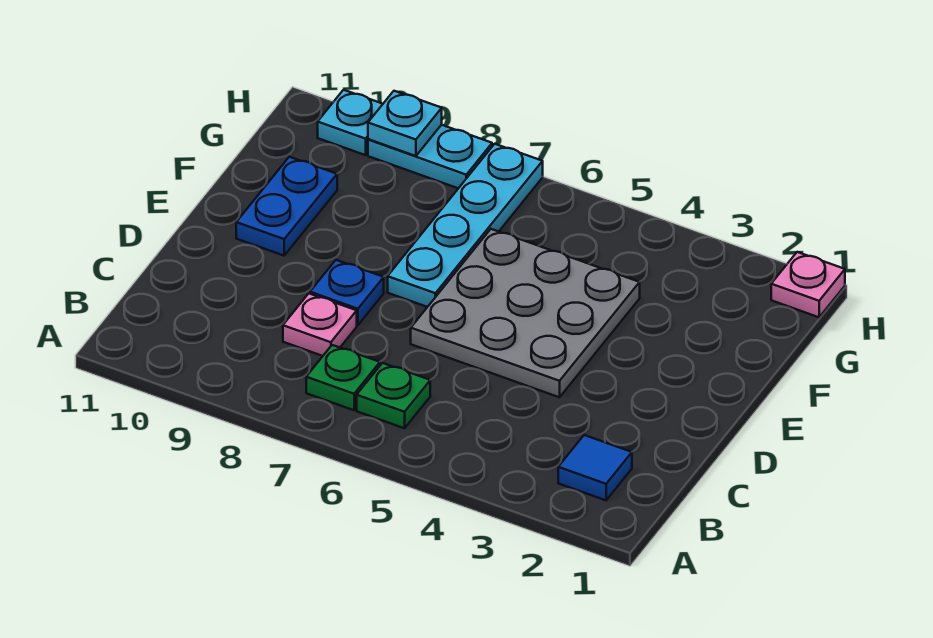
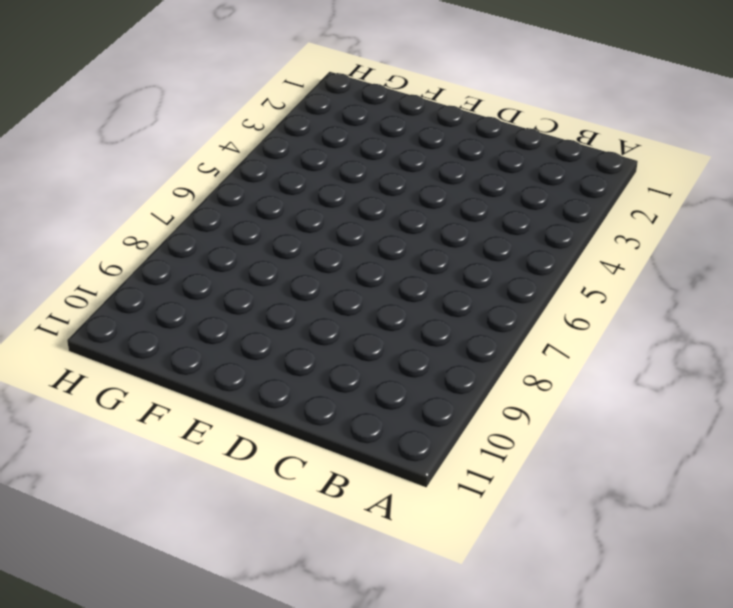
none -> blue 1x1 tile [558,435,632,500]
none -> green 1x1 plate [357,363,430,428]
none -> green 1x1 plate [306,345,380,410]

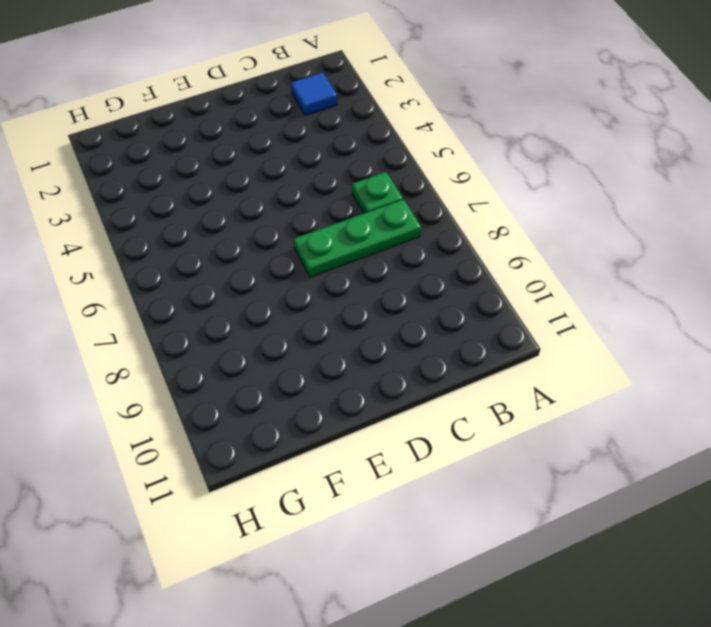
green 1x3 plate [294,199,421,277] -> green 1x1 plate [306,345,380,410]
none -> pink 1x1 plate [283,294,357,356]
none -> grey 3x3 plate [411,229,640,397]
none -> blue 1x1 plate [310,260,384,325]

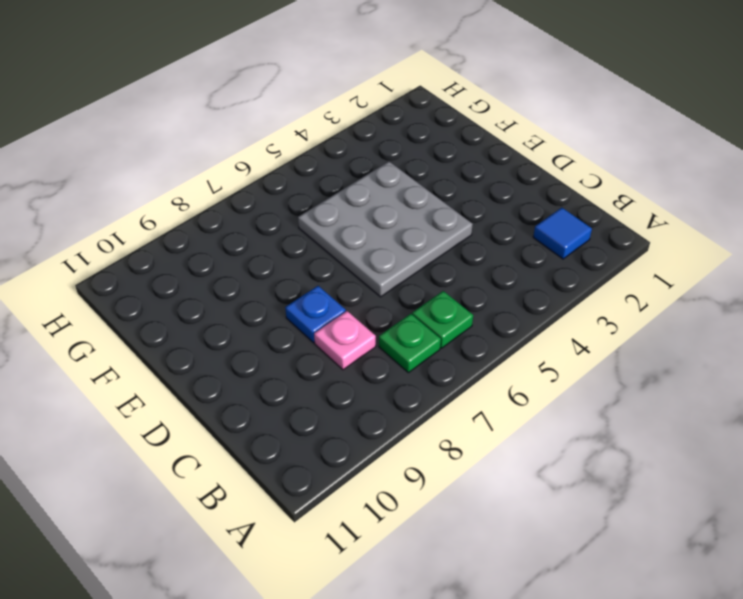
none -> cyan 1x4 plate [388,144,543,307]
none -> blue 1x2 plate [236,157,337,256]
none -> pink 1x1 plate [771,252,845,317]

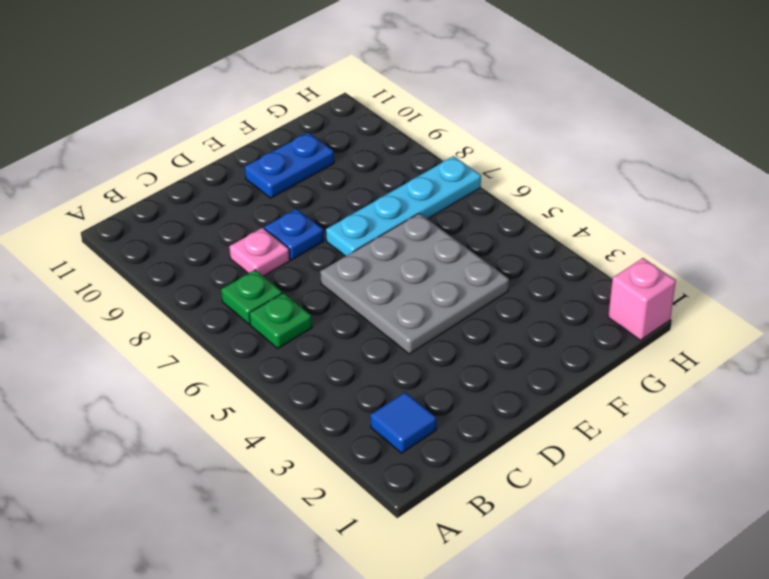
pink 1x1 brick [608,258,676,340] -> pink 1x1 plate [771,252,845,317]
none -> cyan 1x2 plate [368,125,492,188]
none -> cyan 1x1 plate [318,90,383,155]
none -> cyan 1x1 plate [368,91,442,156]

